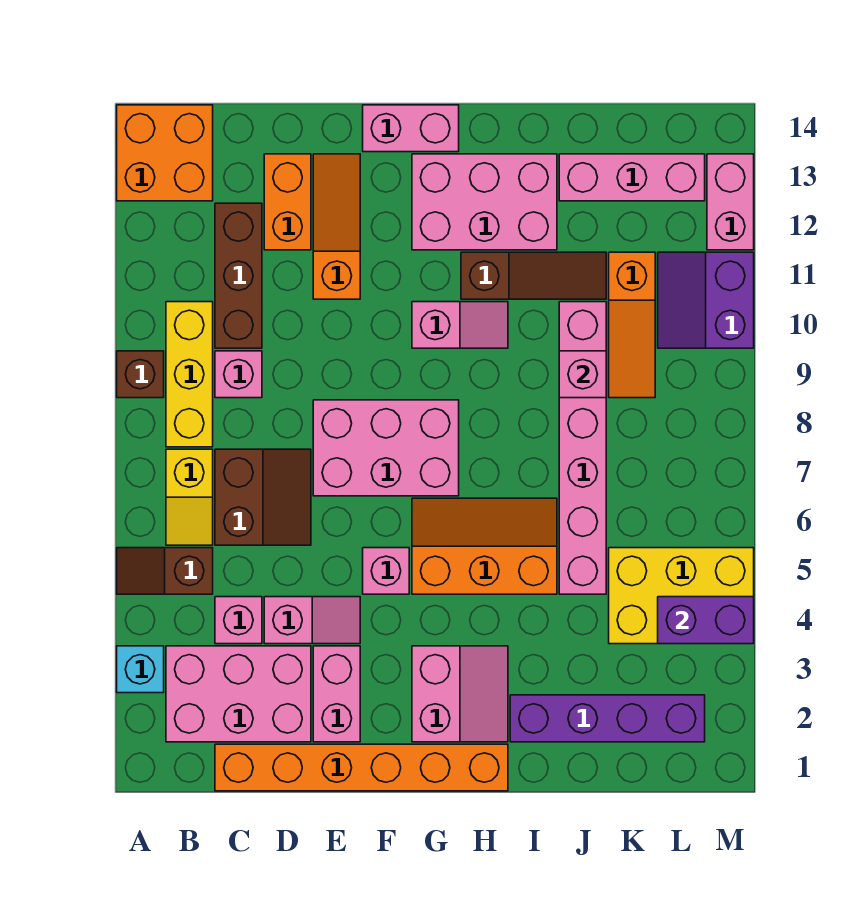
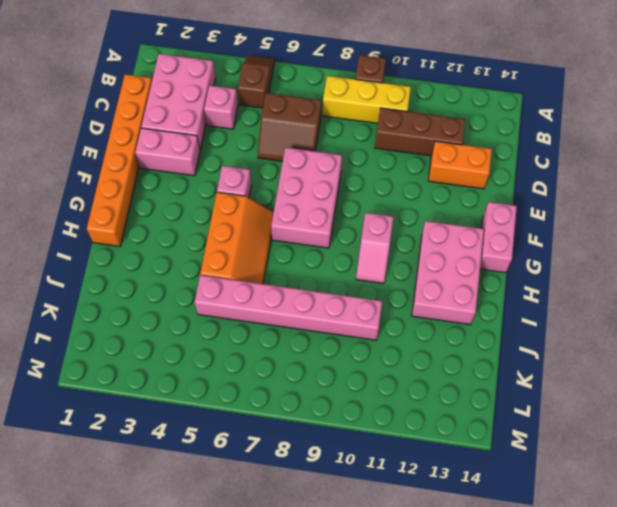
none -> cyan 1x1 brick [117,646,164,693]
none -> orange 2x2 brick [117,105,213,201]
none -> yellow 1x2 slope [166,449,213,545]
none -> pink 1x1 brick [215,351,262,398]

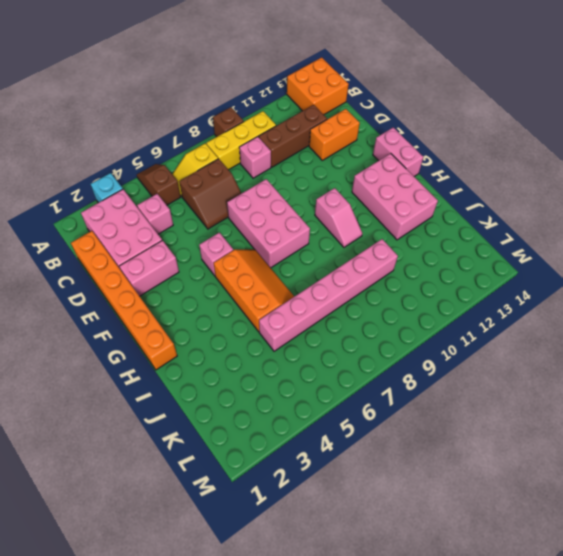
none -> pink 1x2 slope [264,597,360,644]
none -> orange 1x3 slope [313,154,360,299]
none -> pink 2x2 slope [412,646,508,742]
none -> brown 1x3 slope [461,252,606,299]

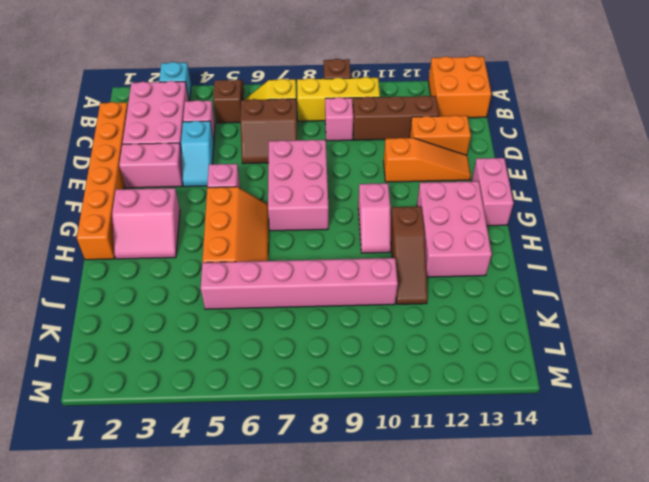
cyan 1x2 slope [181,121,214,187] -> pink 1x2 slope [264,597,360,644]
none -> purple 1x4 brick [510,695,705,742]
none -> pink 1x3 brick [559,154,705,201]
none -> yellow 2x3 brick [609,548,754,644]
none -> orange 1x3 slope [609,252,655,398]

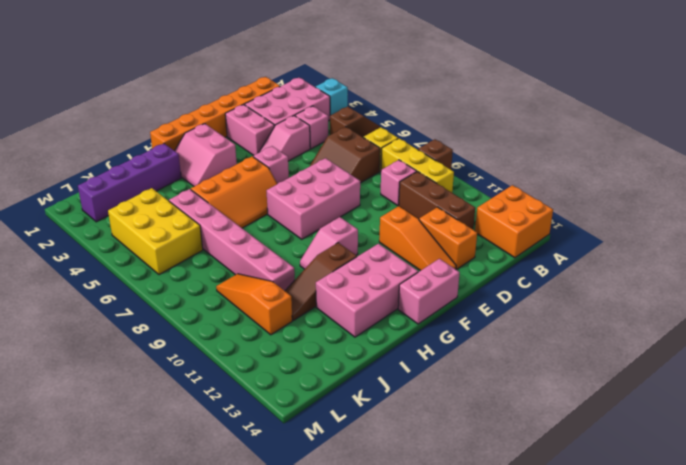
yellow 2x3 brick [108,188,203,275] -> yellow 2x3 brick turned to [609,548,754,644]
none -> pink 1x3 brick [559,154,705,201]
none -> purple 2x2 slope [658,252,754,348]
none -> pink 1x2 brick [707,154,754,250]
none -> pink 1x1 brick [559,351,606,398]

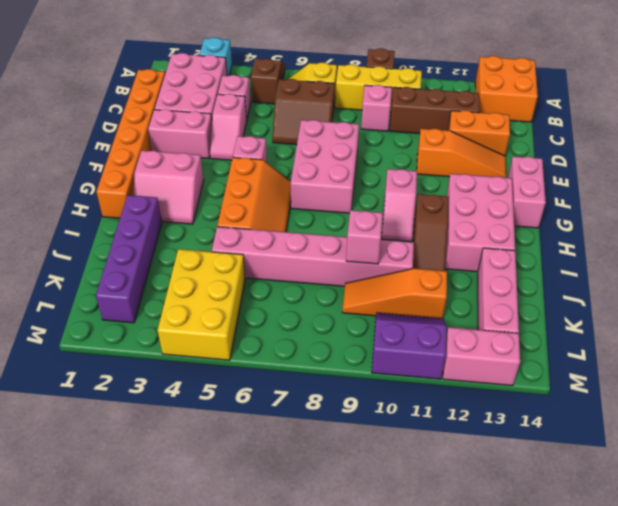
none -> purple 1x2 brick [658,597,754,644]

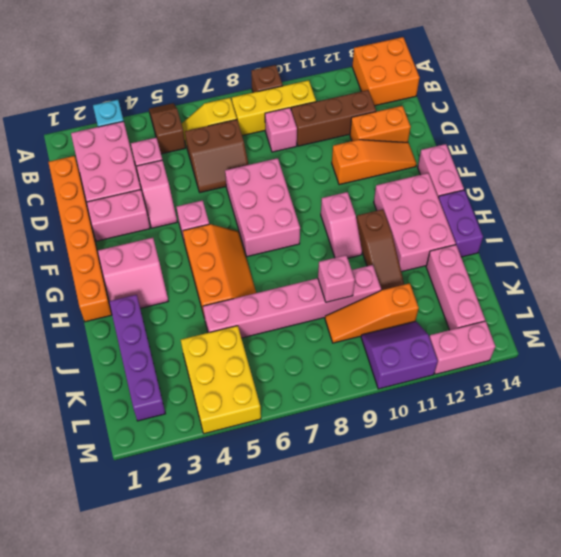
purple 1x2 brick [438,190,483,257] -> purple 1x2 brick moved to [658,597,754,644]

